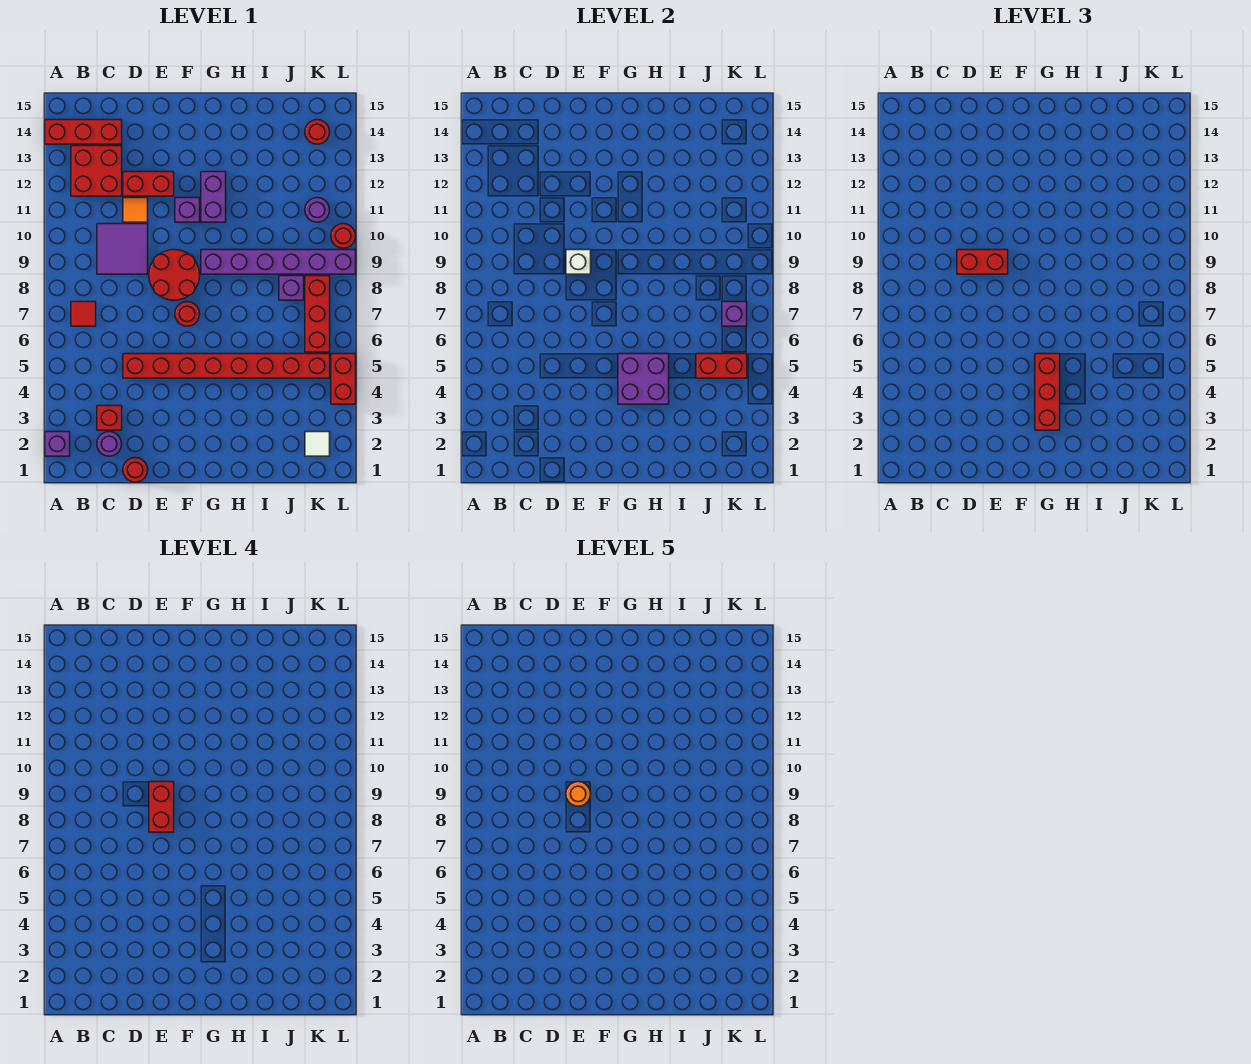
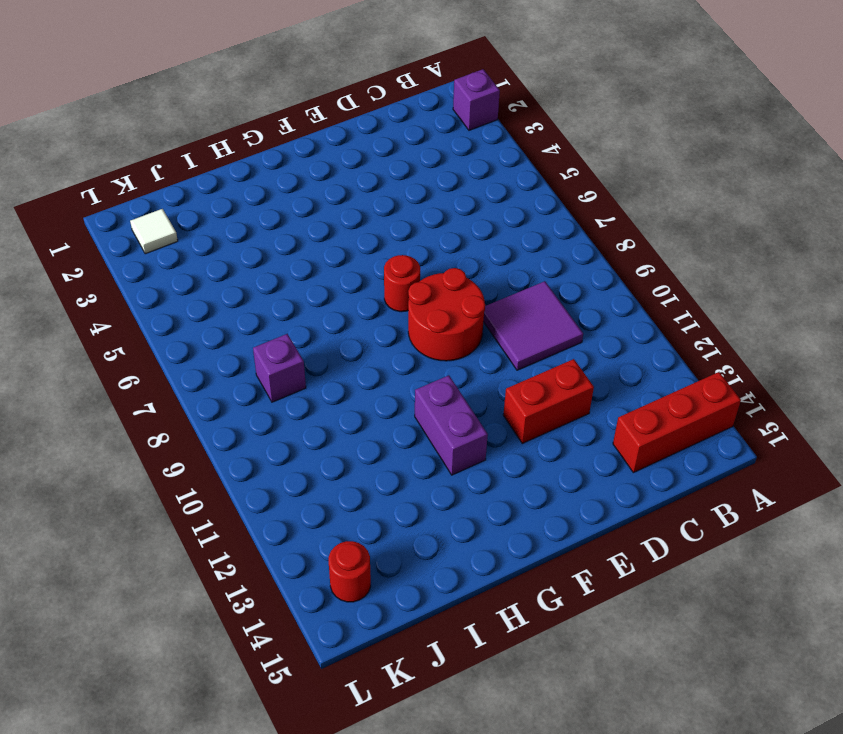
none -> red 1x1 tile [71,302,96,326]
none -> red 2x2 brick [71,146,122,196]
none -> purple 1x1 round brick [97,432,122,456]
none -> red 1x1 brick [97,406,122,430]

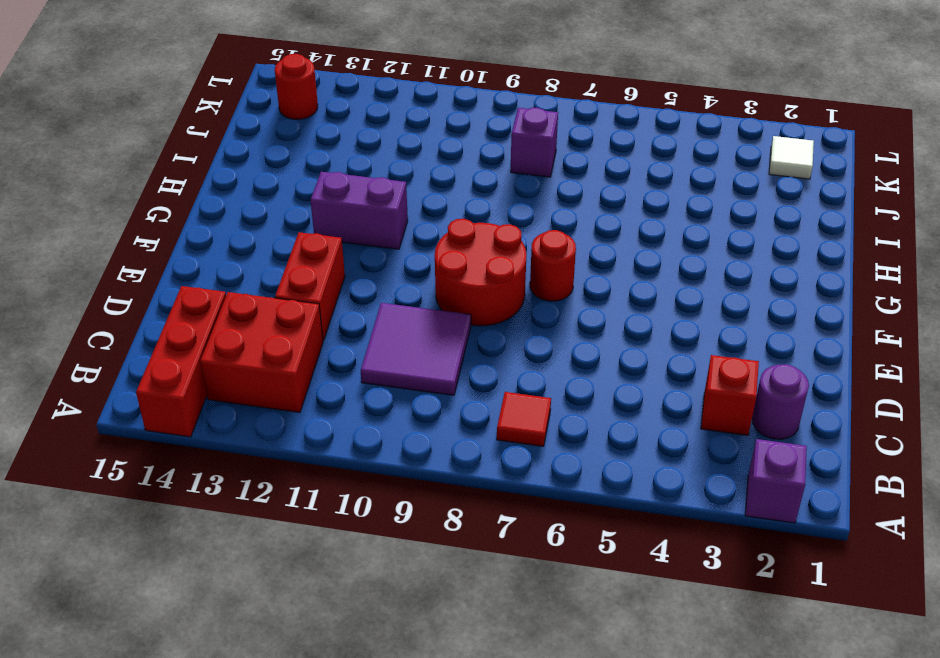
none -> red 1x1 round brick [123,458,148,482]
none -> red 1x8 brick [123,354,330,378]
none -> orange 1x1 tile [123,198,148,222]
none -> purple 1x1 brick [175,198,200,222]

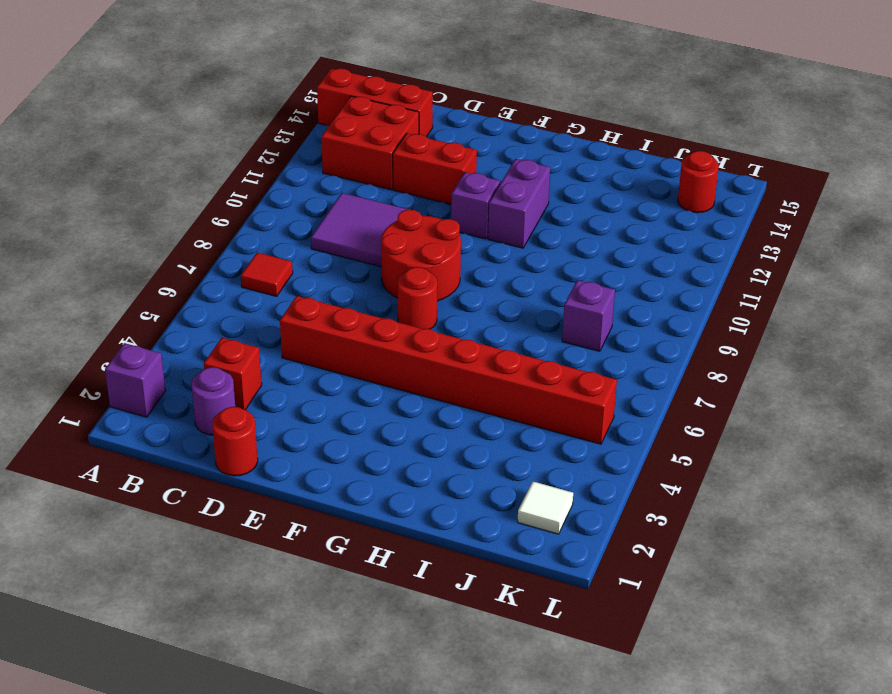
none -> orange 1x1 tile [123,198,148,222]
none -> purple 1x6 brick [201,250,356,274]
none -> red 1x3 brick [305,276,330,352]
none -> purple 1x1 round brick [305,198,330,222]

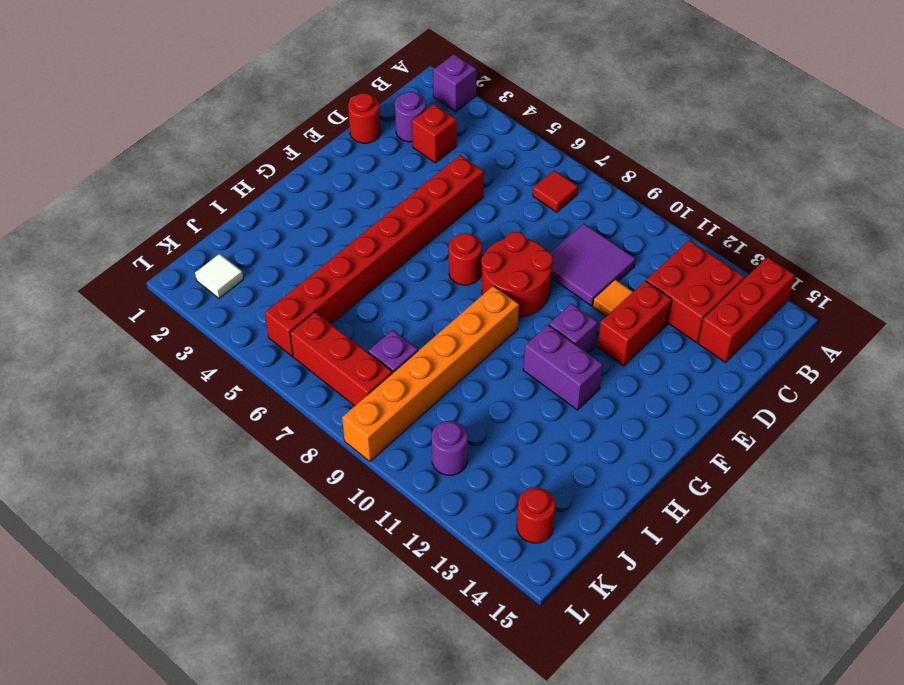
orange 1x6 brick [342,286,519,462] -> purple 1x6 brick [201,250,356,274]
none -> red 1x2 brick [331,354,356,404]
none -> red 1x1 round brick [331,224,356,248]
none -> white 1x1 brick [566,250,591,274]
none -> purple 2x2 brick [618,354,669,404]

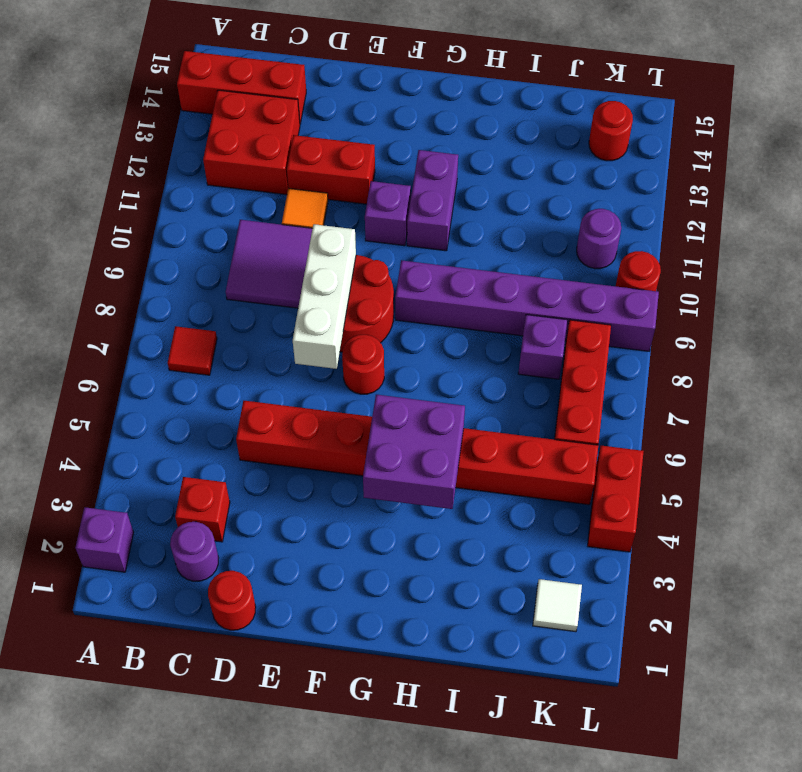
white 1x3 brick [293,224,356,369] -> white 1x1 brick [566,250,591,274]
none -> red 1x2 brick [696,354,747,378]
none -> purple 1x1 brick [722,302,747,326]
none -> red 1x2 brick [957,250,1008,274]
none -> red 1x3 brick [1035,354,1060,430]

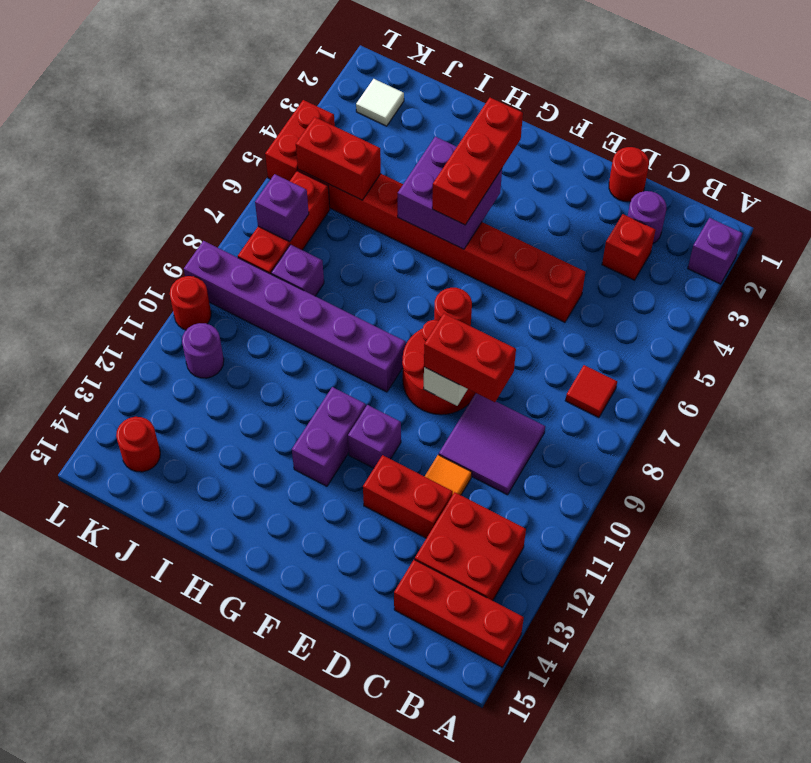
none -> red 1x2 brick [149,782,174,832]
none -> orange 1x1 round brick [566,782,591,806]

